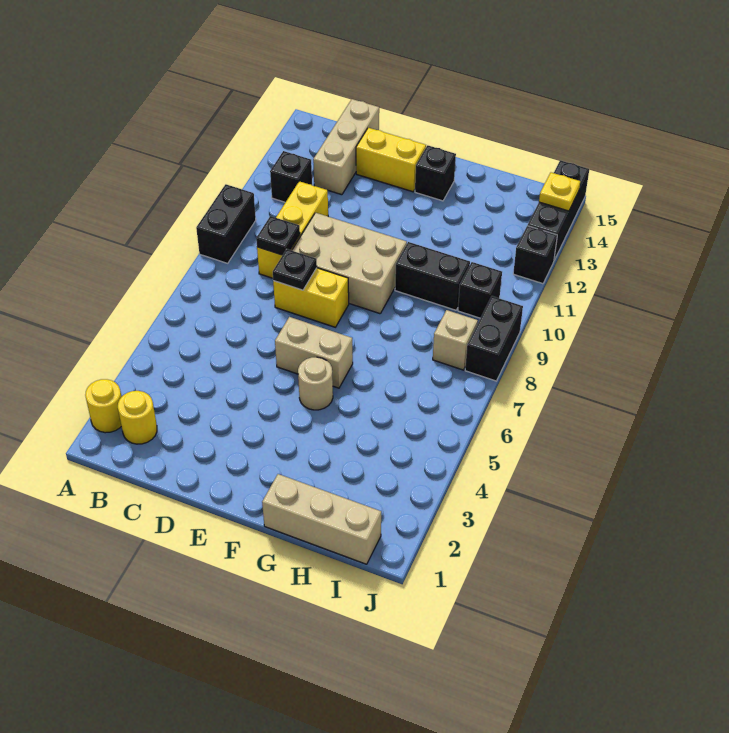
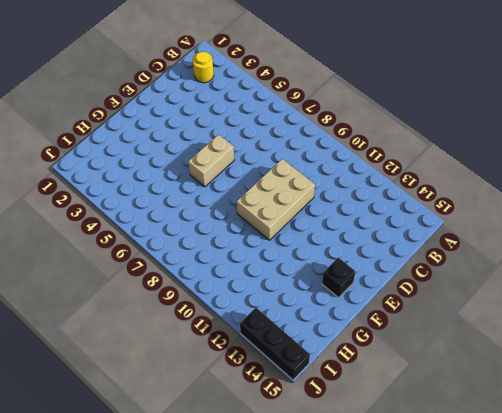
none -> yellow 1x1 round brick [85,379,122,433]
none -> black 1x2 brick [196,184,256,263]
none -> black 1x1 brick [270,151,312,202]

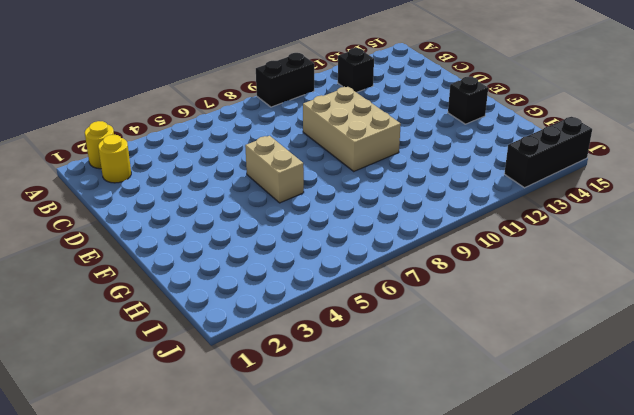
none -> yellow 1x3 brick [257,181,328,278]
none -> tan 1x3 brick [313,99,379,195]
none -> yellow 1x2 brick [273,268,349,327]

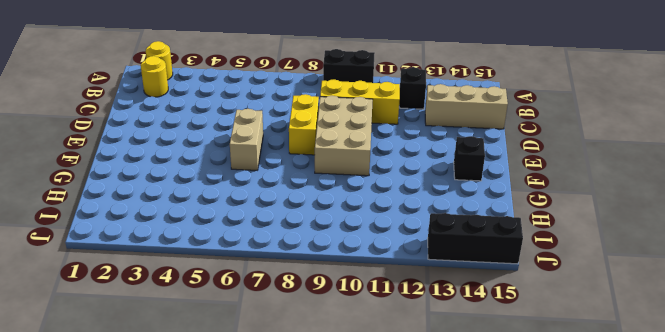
none -> yellow 1x2 brick [356,128,426,192]
none -> tan 1x1 round brick [298,357,333,410]
none -> tan 1x3 brick [262,474,381,564]

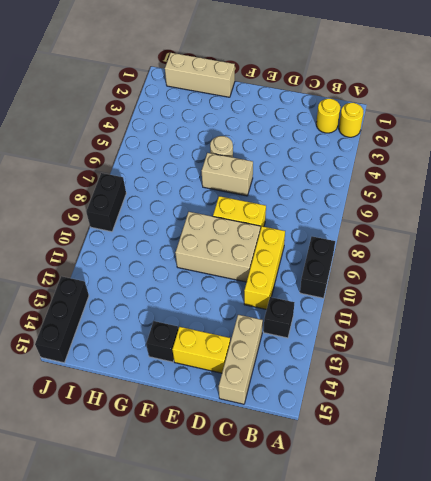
none -> black 1x2 brick [395,242,470,310]
none -> tan 1x1 brick [433,310,478,370]
none -> black 1x1 brick [458,262,502,318]

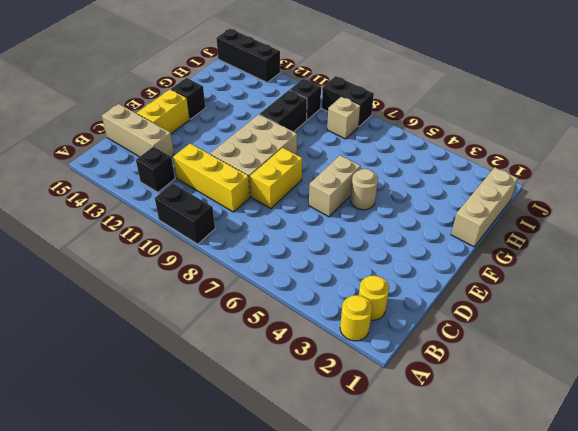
none -> black 1x1 brick [513,226,557,284]
none -> black 1x1 plate [256,216,300,255]
none -> black 1x1 plate [273,249,317,290]

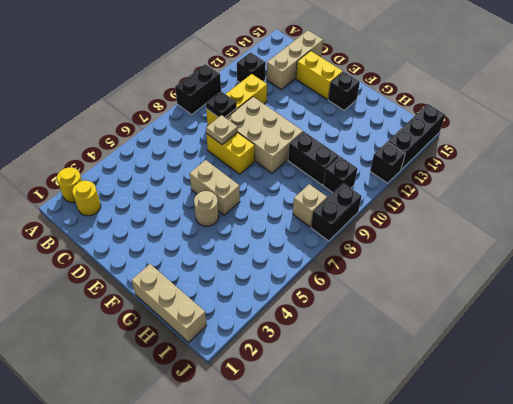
tan 1x1 plate [206,115,238,144] -> black 1x1 plate [273,249,317,290]
none -> yellow 1x1 plate [539,172,580,211]

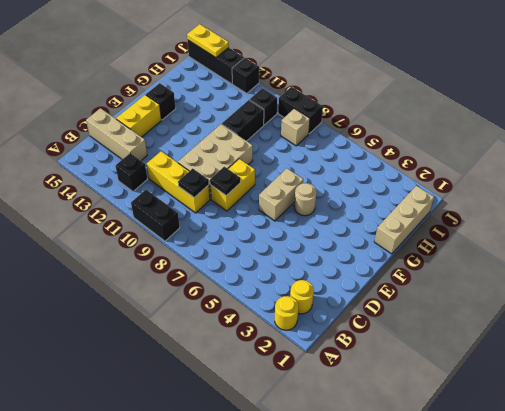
yellow 1x2 plate [187,24,229,58] -> yellow 1x1 plate [539,172,580,211]

